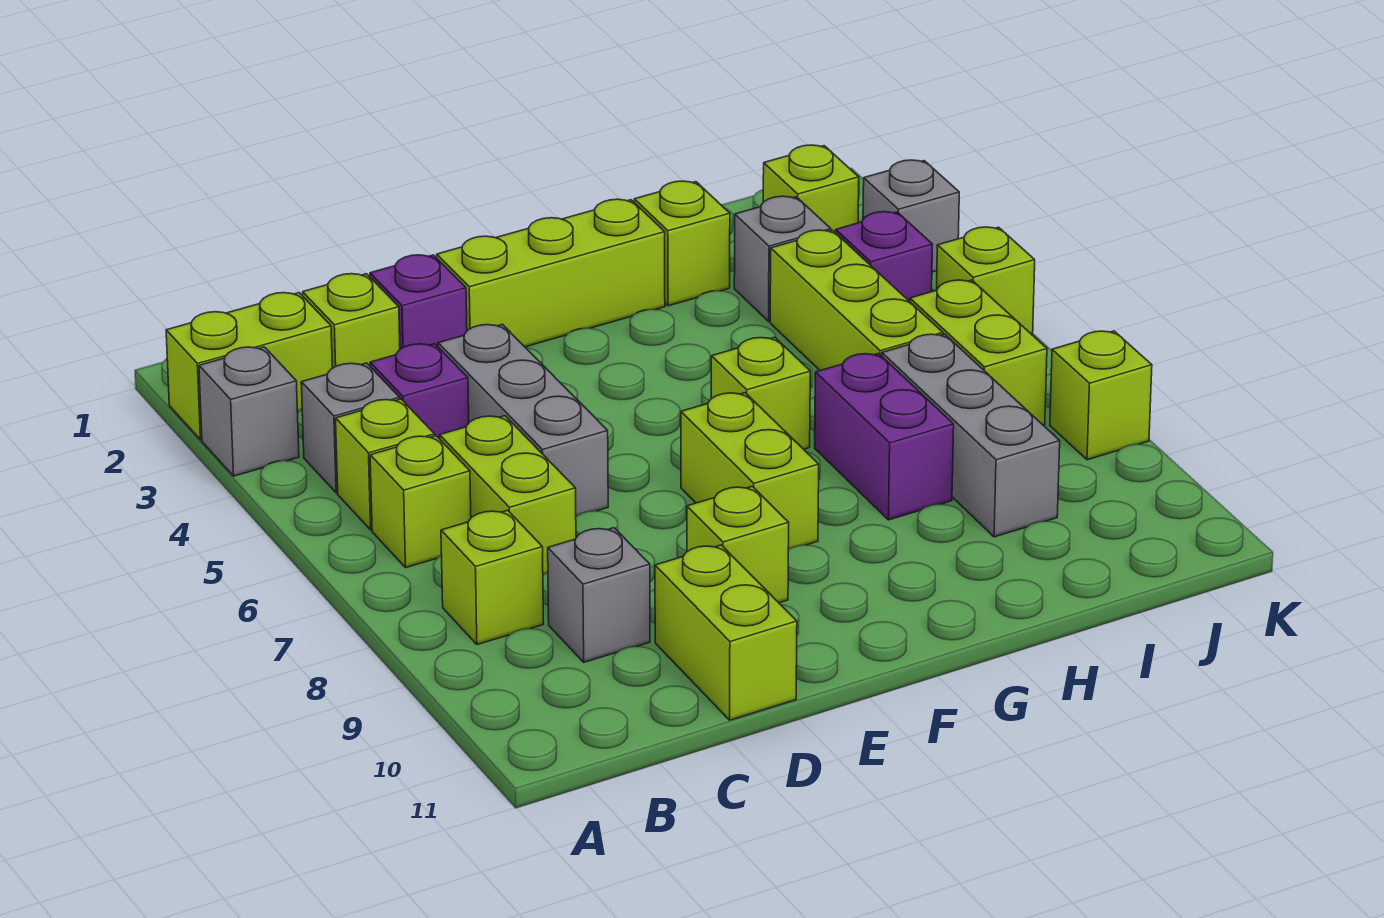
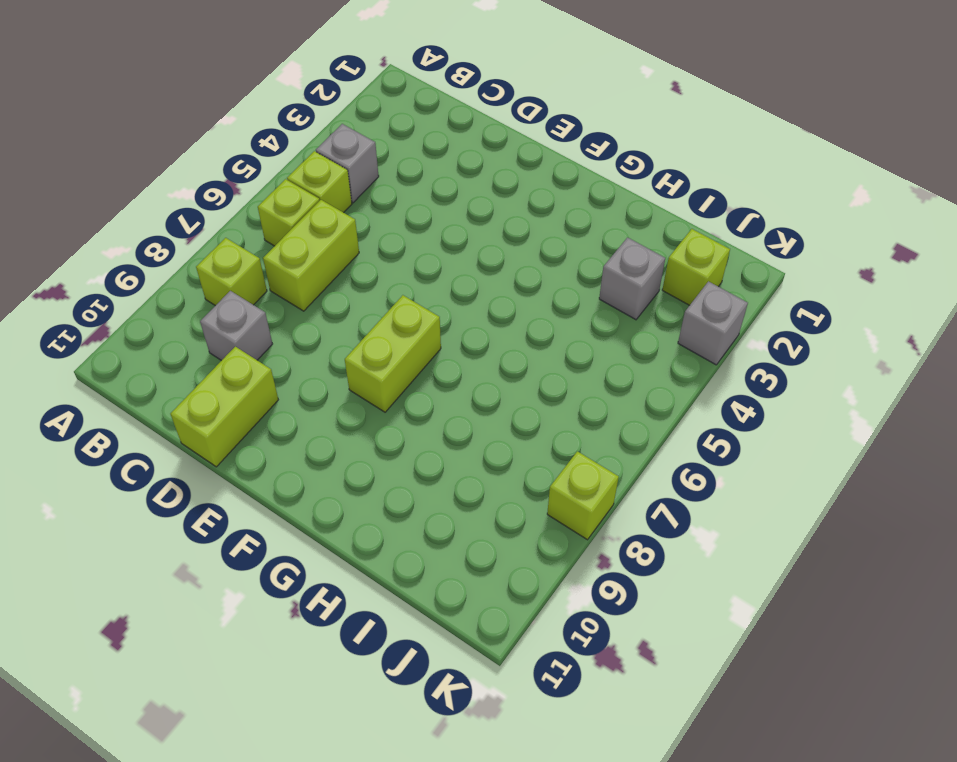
none -> lime 1x2 brick [166,293,332,440]
none -> grey 1x1 brick [199,347,299,476]
none -> lime 1x1 brick [303,274,400,368]

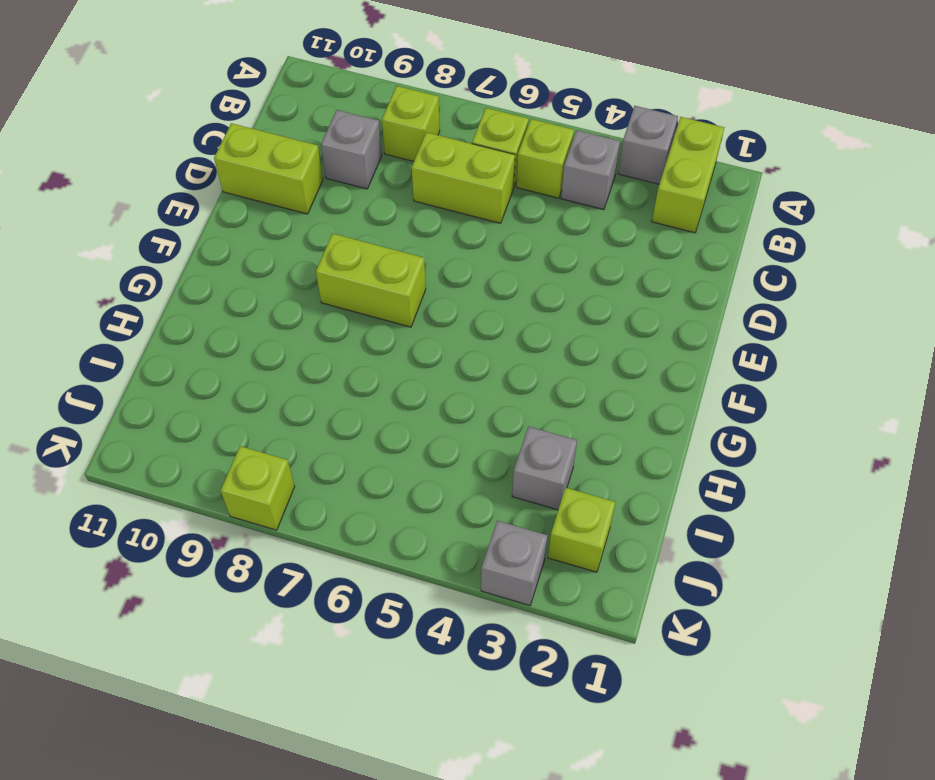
none -> lime 1x1 brick [303,274,400,368]
none -> purple 1x1 brick [370,344,469,439]
none -> purple 1x1 brick [370,255,467,349]

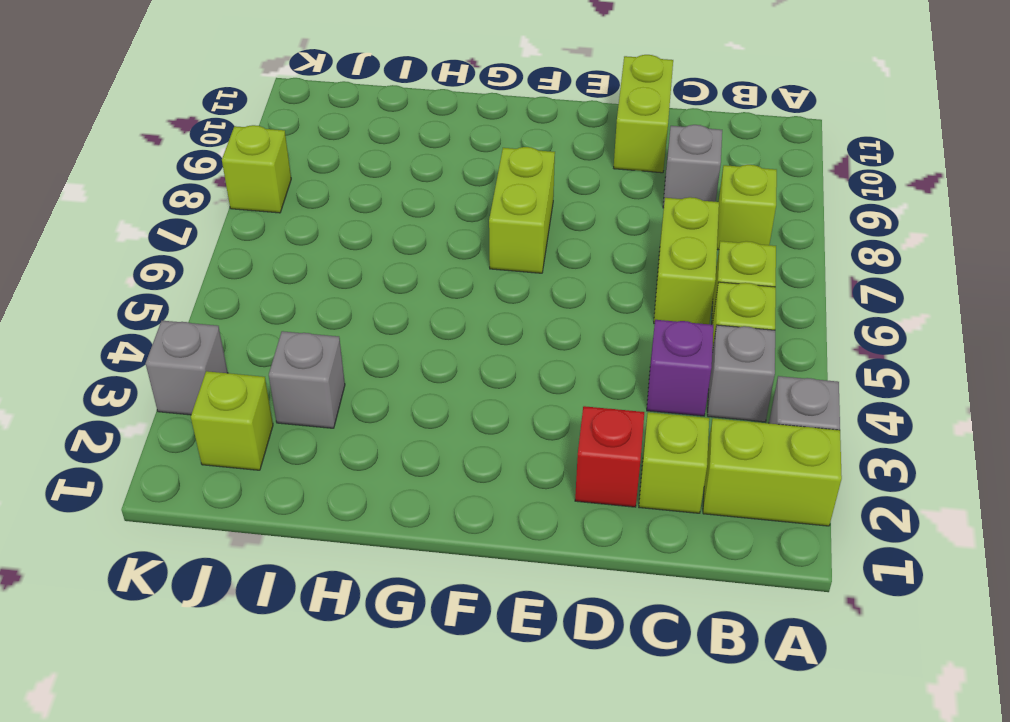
red 1x1 brick [575,406,644,507] -> purple 1x1 brick [370,255,467,349]
none -> grey 1x3 brick [438,324,608,516]
none -> lime 1x3 brick [437,199,665,347]
none -> lime 1x1 brick [687,486,789,603]

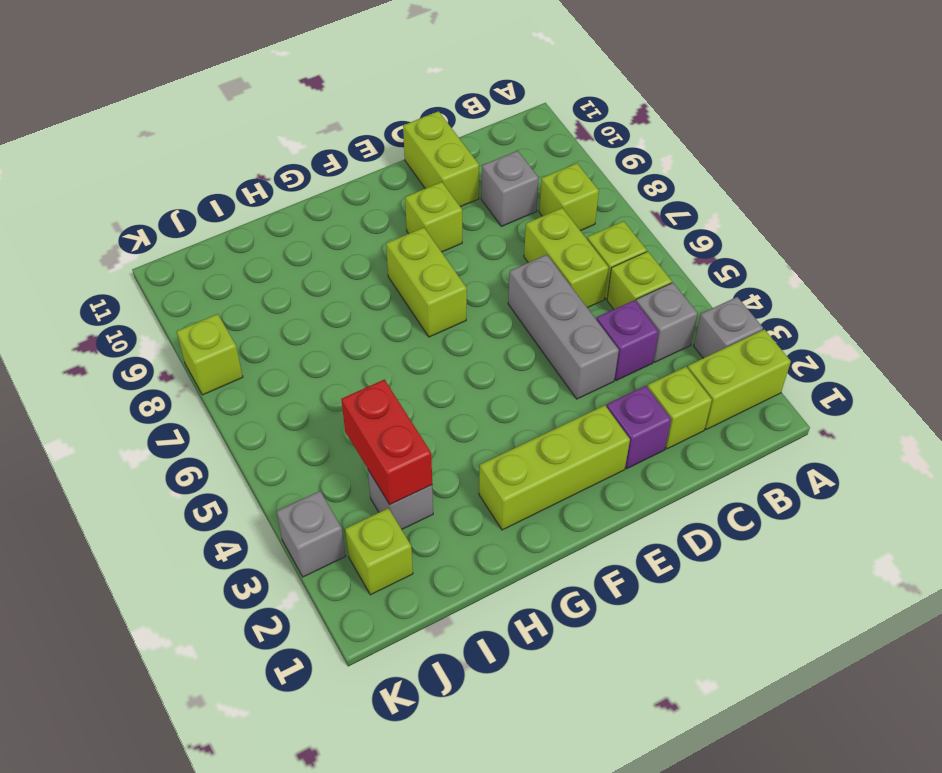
red 1x2 brick [341,380,432,505] -> none
none -> lime 1x1 brick [711,337,810,449]
none -> lime 1x1 brick [634,181,730,306]
none -> purple 1x2 brick [815,354,954,520]

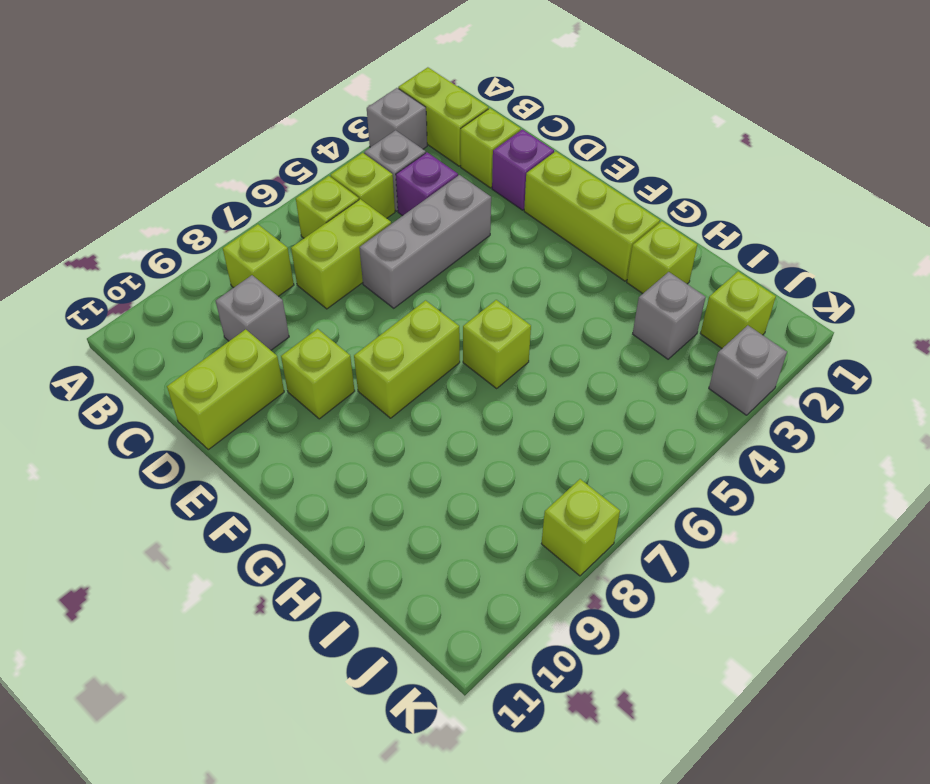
none -> purple 1x2 brick [815,354,954,520]
none -> lime 1x3 brick [770,230,943,370]
none -> grey 1x3 brick [882,334,1060,537]

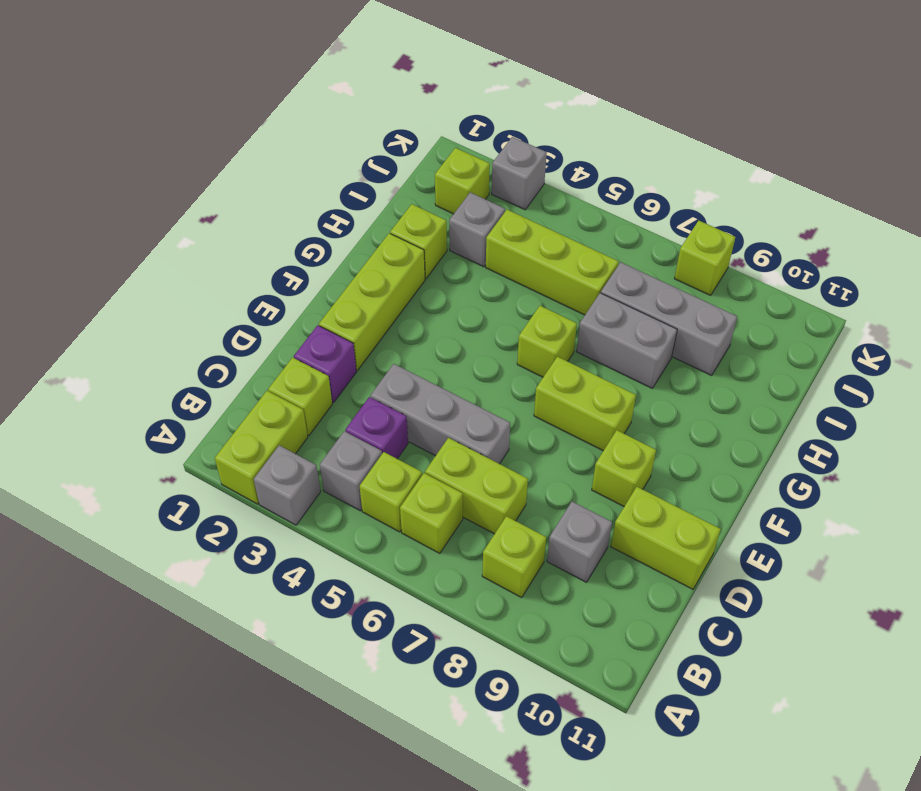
grey 1x2 brick [577,293,677,388] -> purple 1x2 brick [815,354,954,520]
none -> purple 1x1 brick [836,212,933,301]
none -> lime 1x2 brick [910,280,1047,425]
none -> lime 1x1 brick [937,227,1035,335]

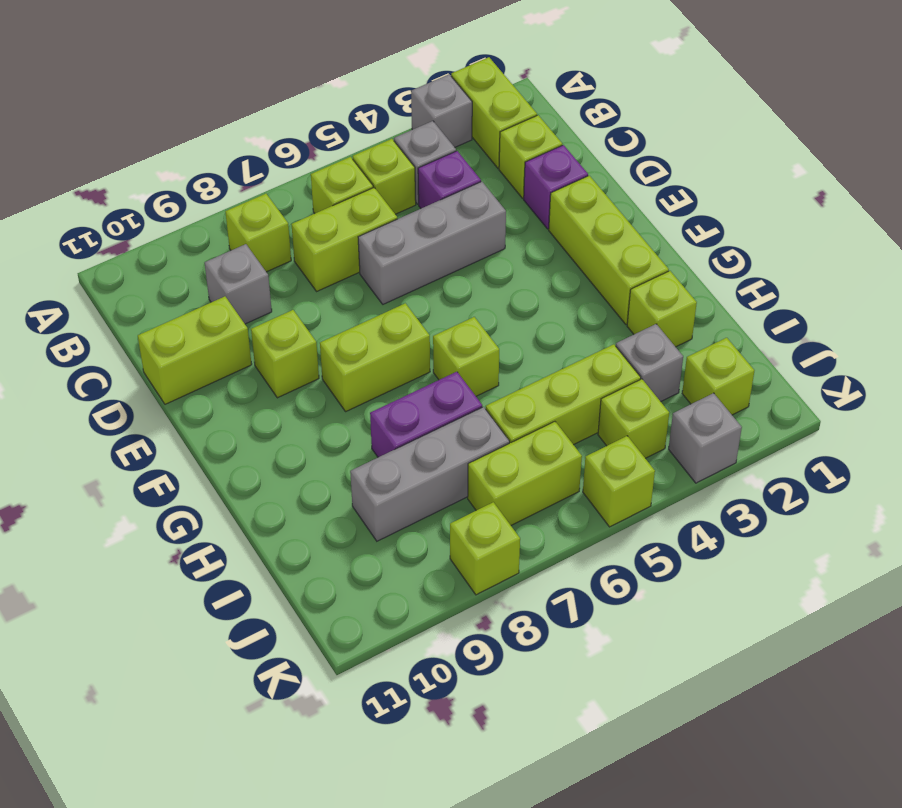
lime 1x1 brick [598,379,669,458] -> purple 1x1 brick [836,212,933,301]

